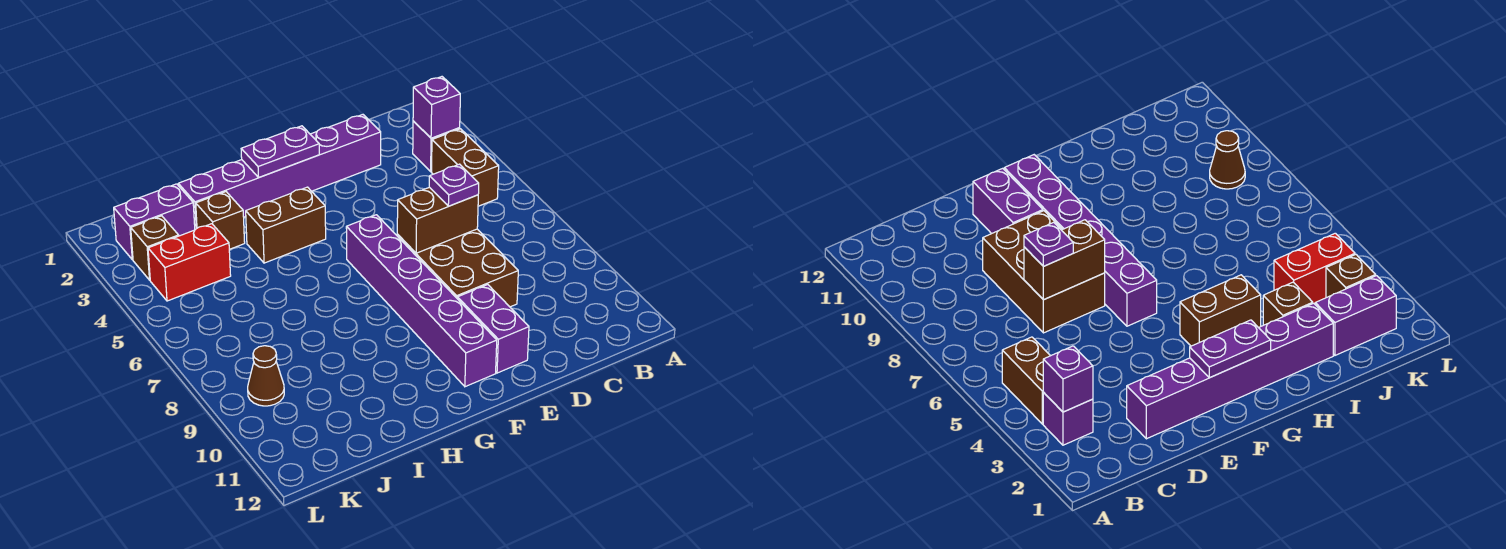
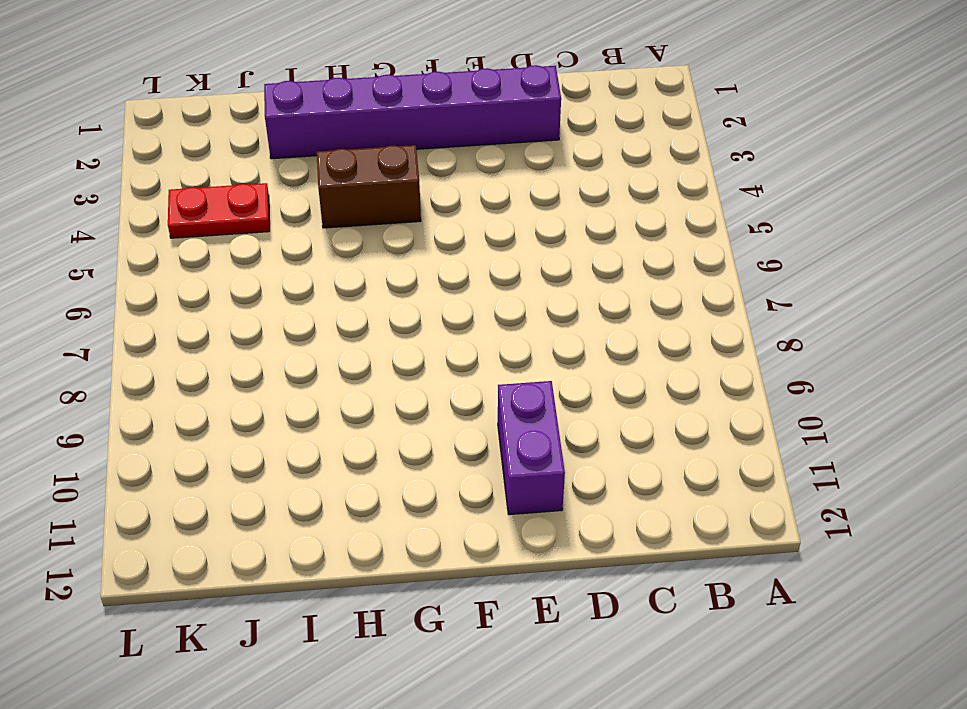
red 1x2 plate [168,183,270,238] -> red 1x2 brick [148,224,231,301]
none -> purple 1x1 brick [413,121,460,171]
none -> brown 1x2 brick [431,129,499,206]
none -> brown 2x3 brick [397,229,518,307]

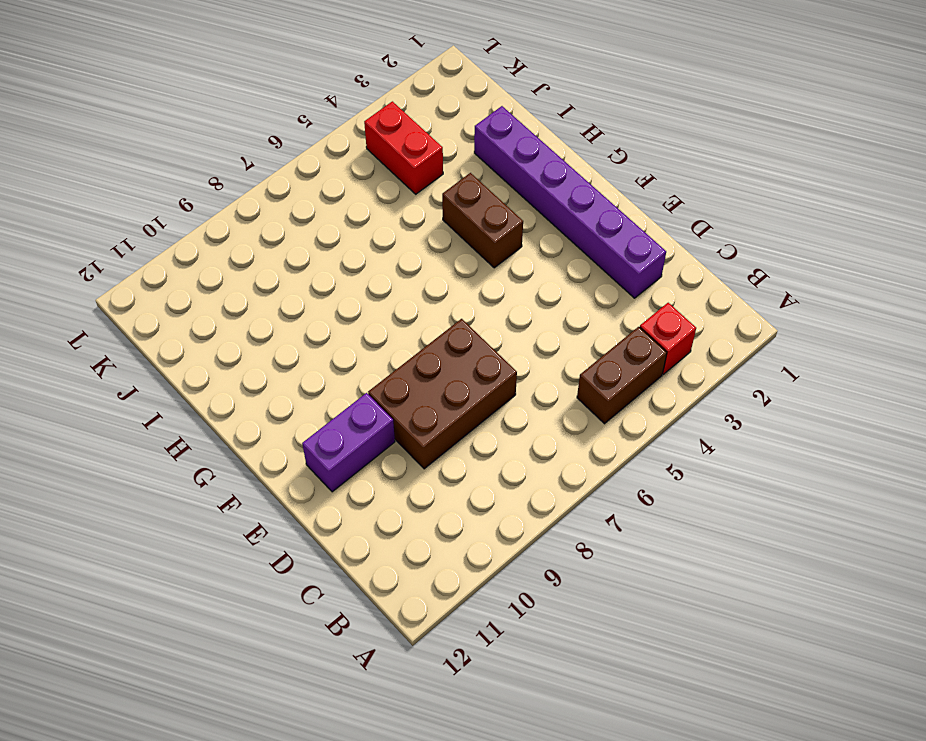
red 1x1 brick [640,303,696,374] -> purple 1x1 brick [413,121,460,171]
none -> purple 1x6 brick [346,215,497,387]
none -> brown 1x1 brick [196,192,245,249]
none -> purple 1x2 brick [114,184,195,260]

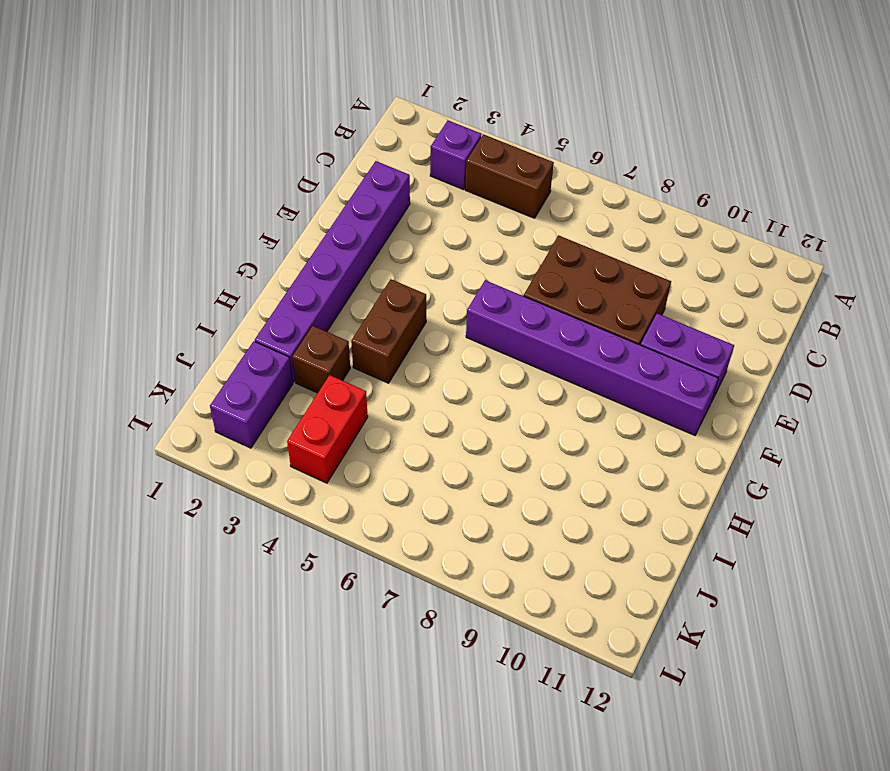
none -> brown 1x1 brick [131,216,179,280]
none -> brown 1x1 cone [248,346,284,406]
none -> purple 1x1 brick [413,77,460,138]

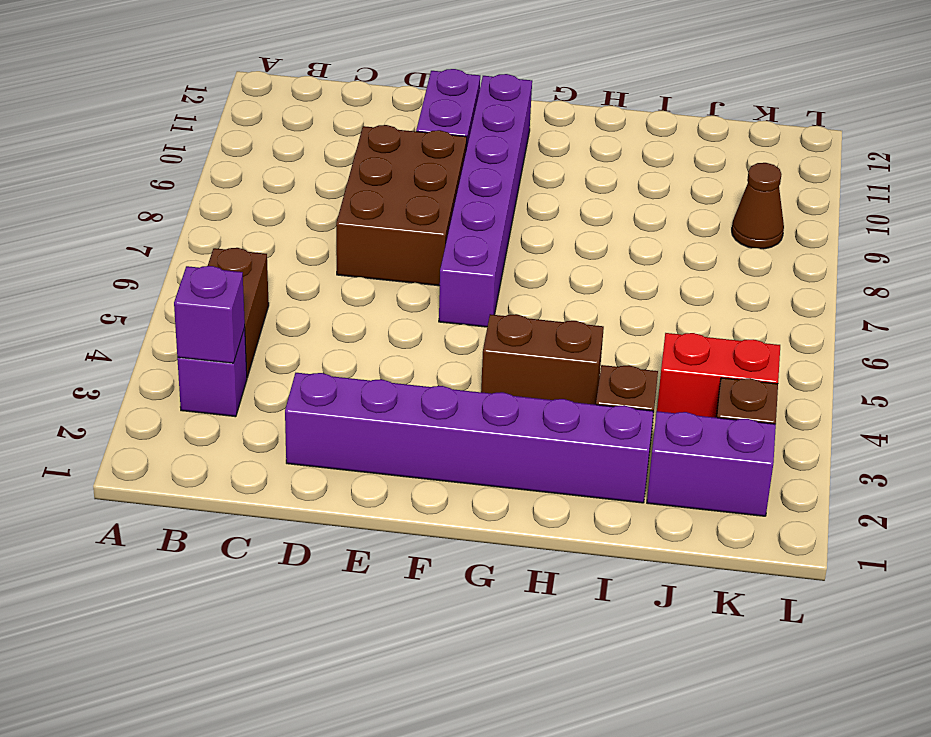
none -> brown 1x2 brick [397,187,478,253]
none -> purple 1x2 plate [241,126,319,177]
none -> purple 1x1 plate [429,164,479,206]

